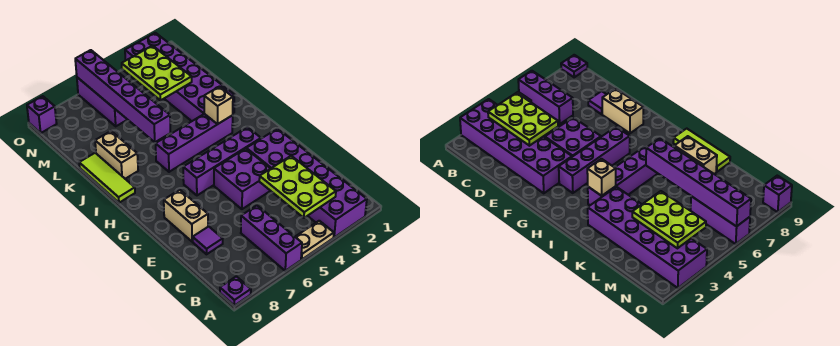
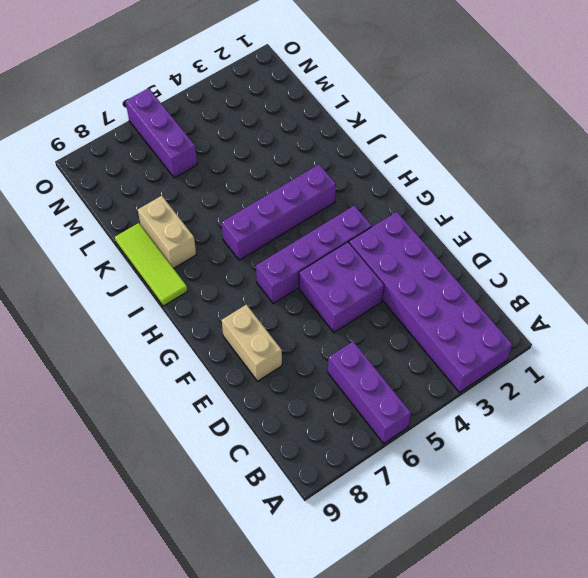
none -> tan 1x2 plate [295,221,334,259]
none -> purple 1x1 plate [220,276,251,306]
none -> purple 1x1 tile [193,226,223,254]

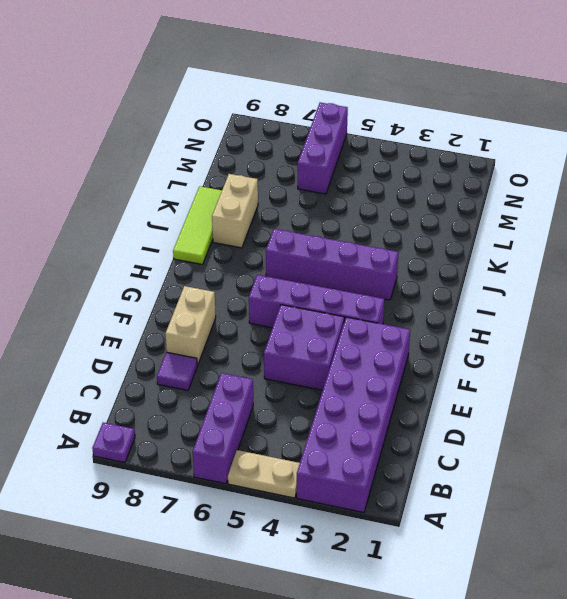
none -> purple 2x6 brick [125,33,234,121]
none -> purple 1x1 brick [27,96,57,133]
none -> lime 2x3 plate [259,156,336,218]

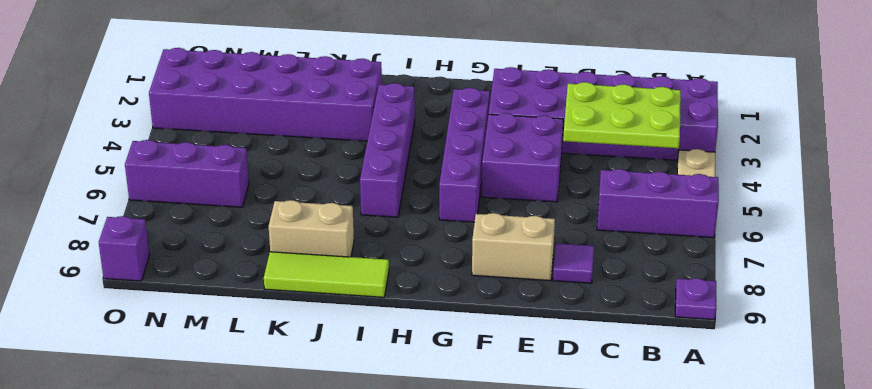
none -> tan 1x1 brick [204,87,233,124]
none -> purple 1x6 brick [75,50,171,142]
none -> lime 2x3 plate [122,46,192,100]

